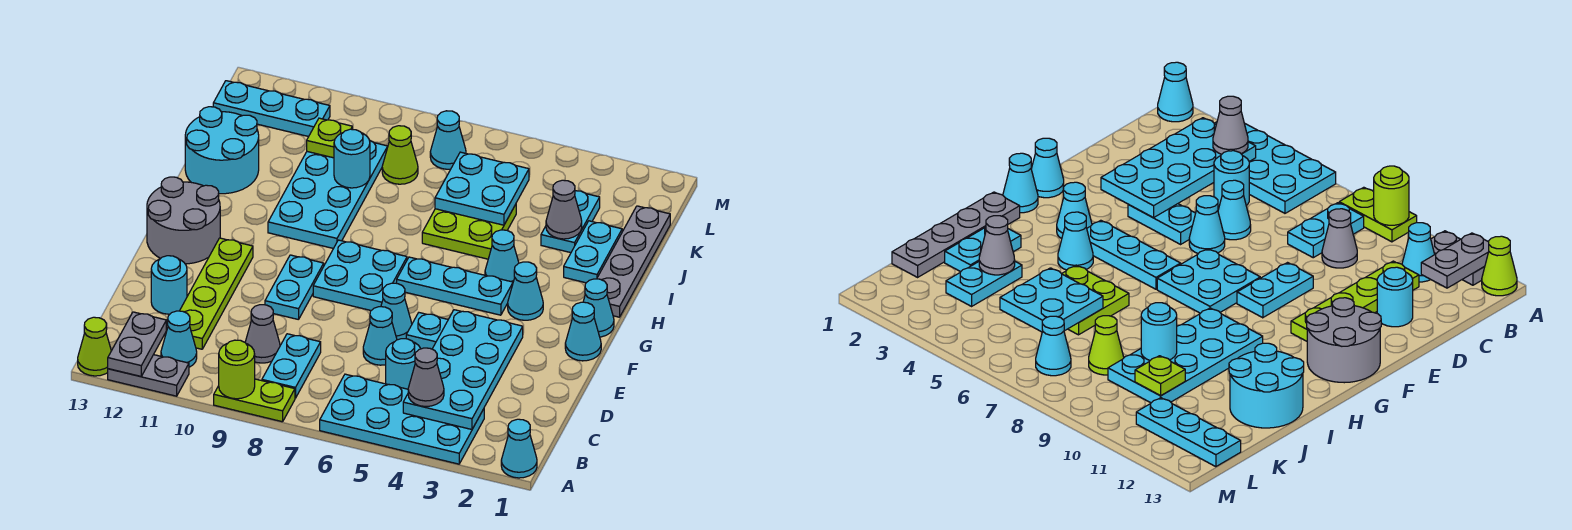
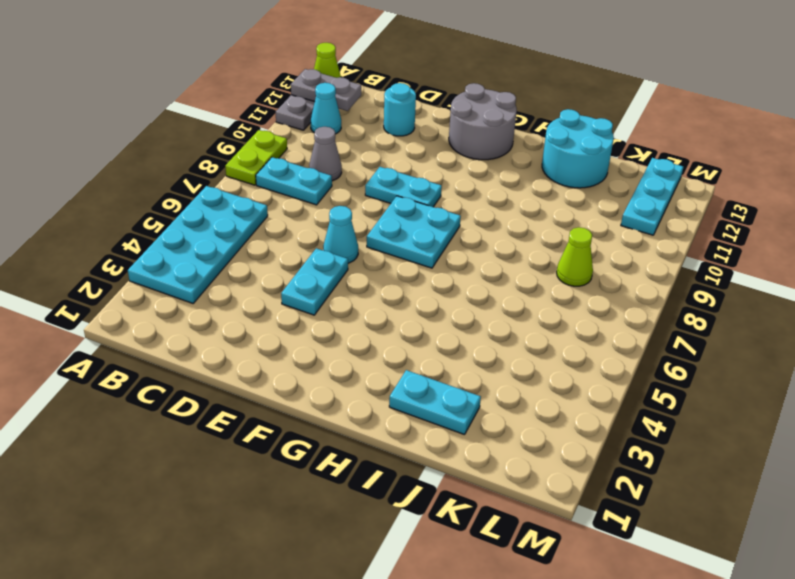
none -> cyan 1x1 cone [501,419,537,478]
none -> cyan 1x1 round brick [386,339,421,389]
none -> lime 1x4 plate [180,238,253,349]
none -> cyan 1x1 cone [363,307,397,365]

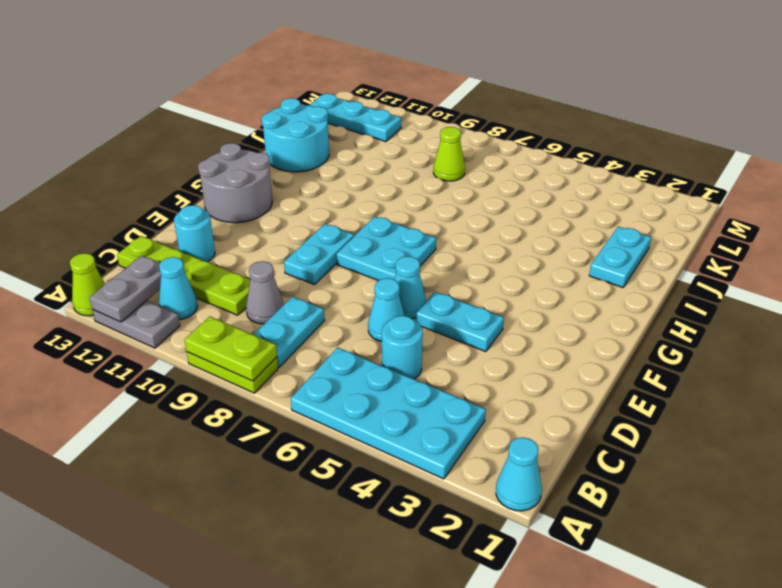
lime 1x2 plate [185,317,277,381] -> lime 1x1 round brick [219,340,255,399]
lime 1x4 plate [117,236,250,315] -> lime 1x4 plate turned to [180,238,253,349]
none -> cyan 1x1 cone [565,302,601,361]
none -> cyan 1x1 cone [583,279,614,337]
none -> cyan 1x1 cone [508,262,543,320]
none -> cyan 1x3 plate [397,257,513,315]

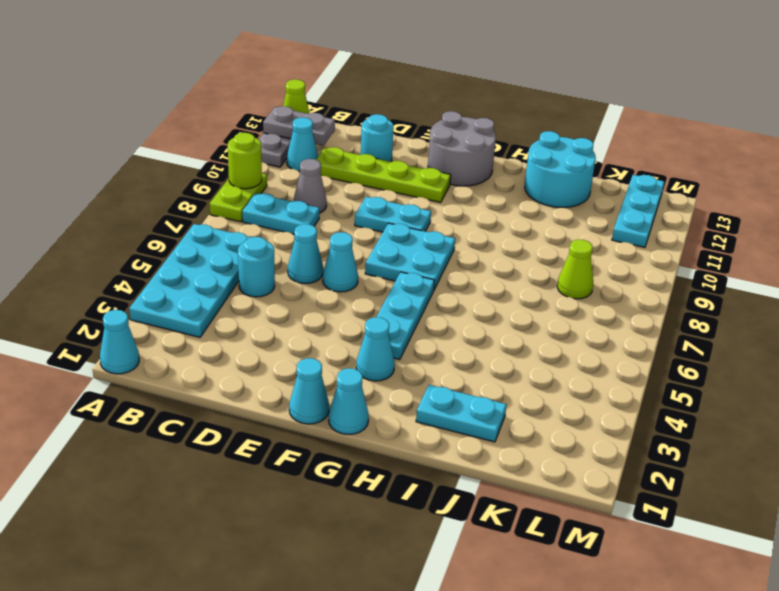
none -> cyan 1x2 plate [406,313,448,349]
none -> grey 1x4 plate [597,206,670,317]
none -> cyan 1x1 cone [485,230,519,282]
none -> cyan 2x4 plate [268,140,388,248]

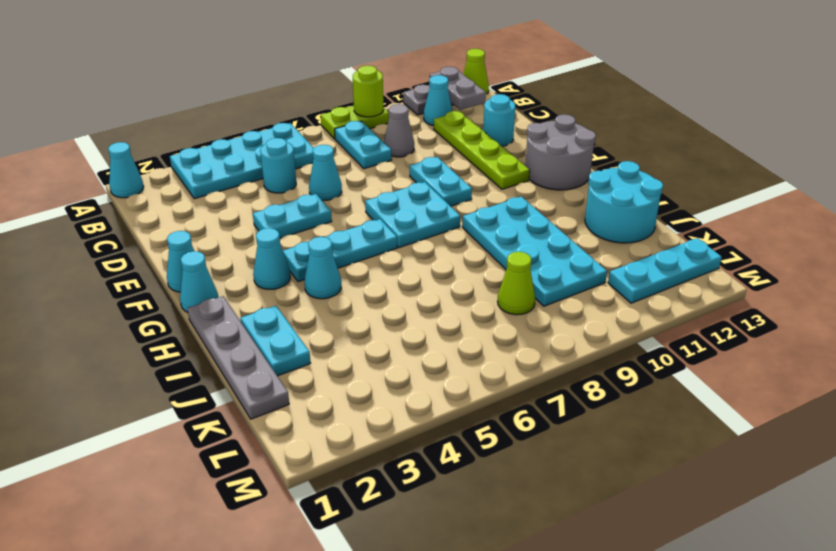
none -> cyan 1x1 cone [381,283,412,340]
none -> lime 2x2 plate [422,204,516,259]
none -> cyan 1x2 plate [541,191,600,253]
none -> cyan 1x1 cone [430,111,466,169]

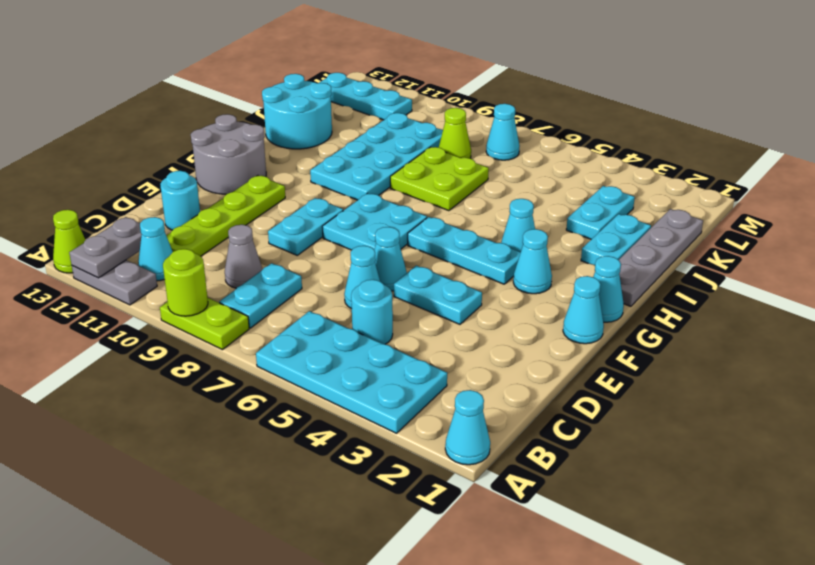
lime 2x2 plate [390,147,489,211] -> lime 2x2 plate moved to [422,204,516,259]
none -> cyan 2x4 plate [403,310,523,429]
none -> grey 1x1 cone [546,180,582,239]
none -> cyan 2x2 plate [435,152,529,225]
none -> cyan 1x1 round brick [334,129,370,188]

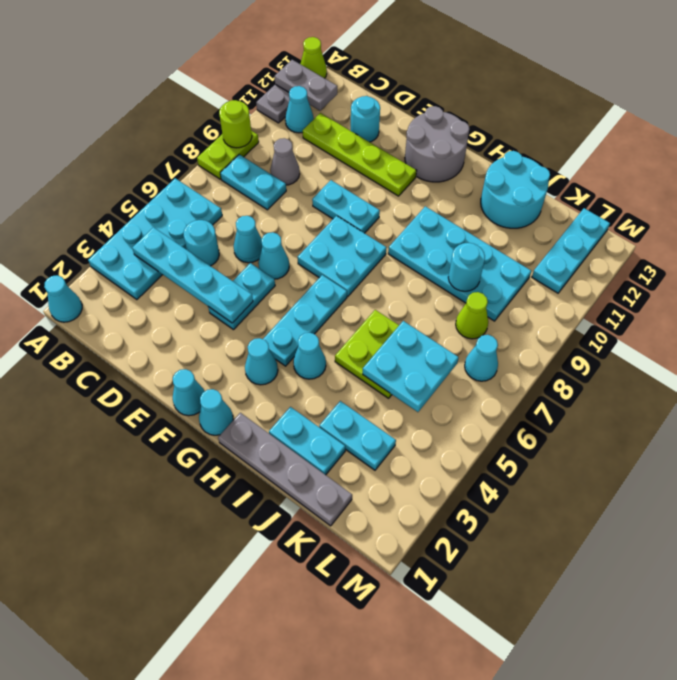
cyan 1x4 plate [132,227,253,323] -> cyan 2x4 plate [403,310,523,429]
none -> grey 1x1 cone [546,180,582,239]
none -> lime 1x1 plate [307,118,352,158]
none -> grey 1x1 cone [408,348,444,407]

